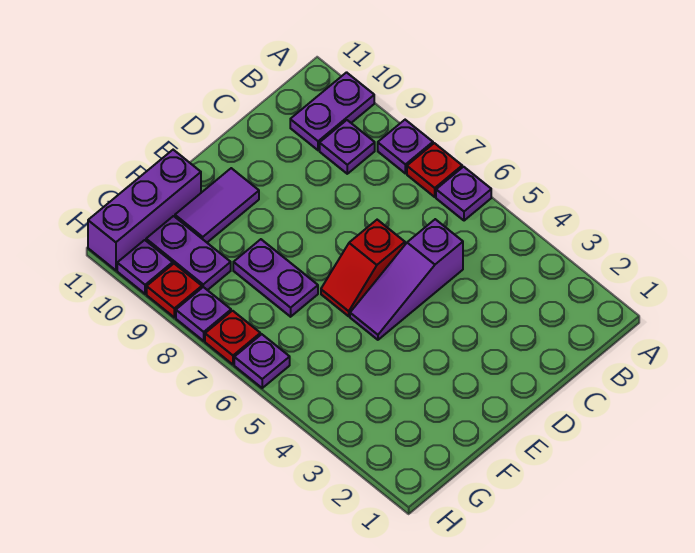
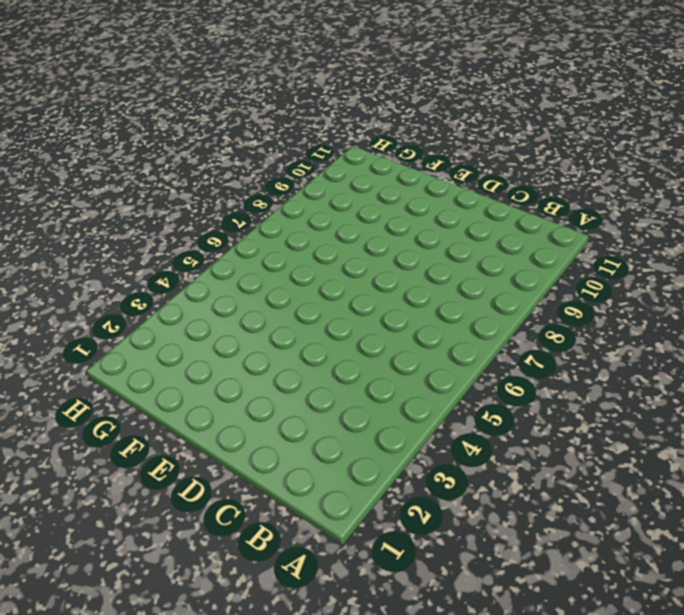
none -> purple 1x1 plate [436,167,491,221]
none -> red 1x1 plate [407,143,462,197]
none -> purple 1x1 plate [378,120,433,173]

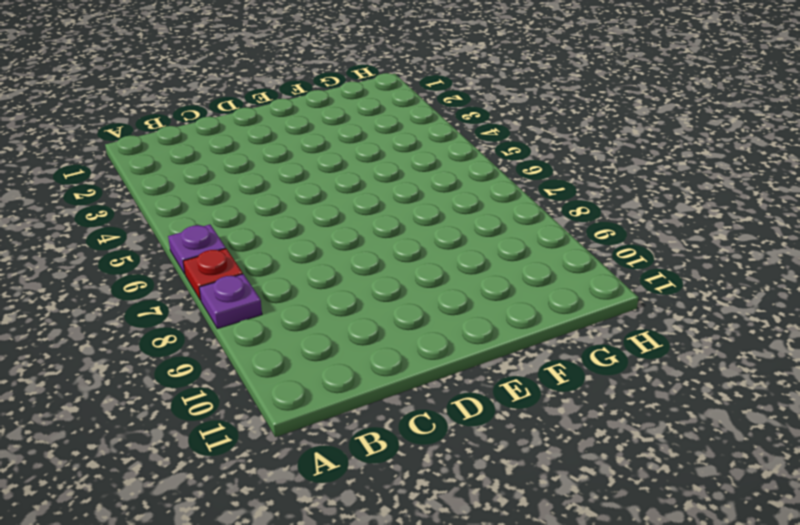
none -> purple 1x2 plate [290,72,374,150]
none -> purple 1x1 plate [320,120,375,174]
none -> purple 1x3 slope [350,219,463,340]

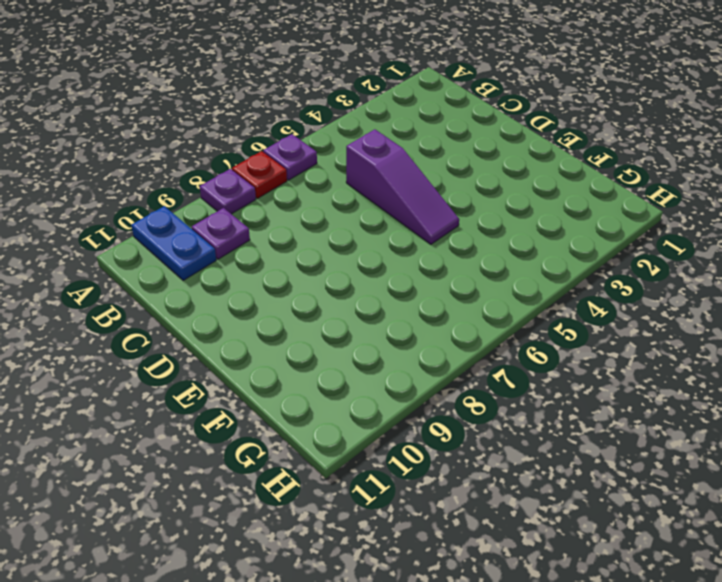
blue 1x2 plate [131,206,216,280] -> purple 1x2 plate [290,72,374,150]
none -> red 1x2 slope [321,220,405,316]
none -> purple 1x2 tile [175,168,259,242]
none -> purple 1x2 plate [233,239,318,317]

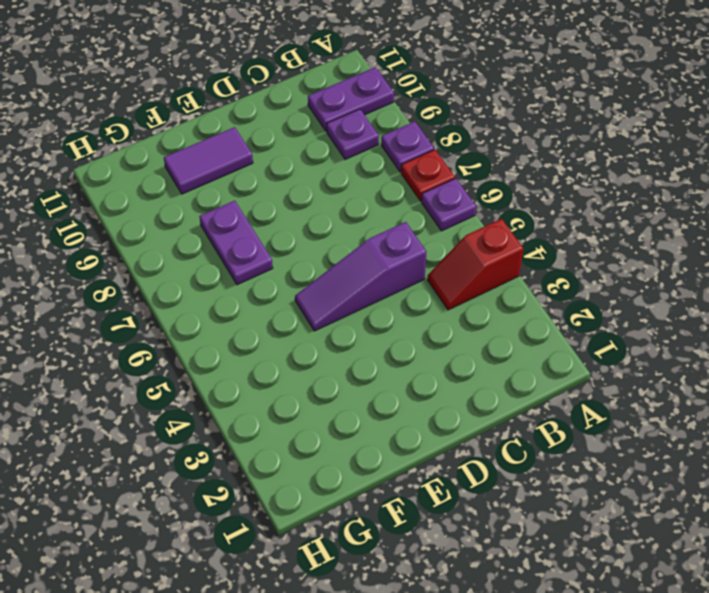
red 1x2 slope [427,219,523,310] -> red 1x2 slope moved to [321,220,405,316]
none -> purple 1x3 brick [88,150,201,270]
none -> purple 1x2 plate [146,216,231,290]
none -> purple 1x1 plate [234,334,290,388]

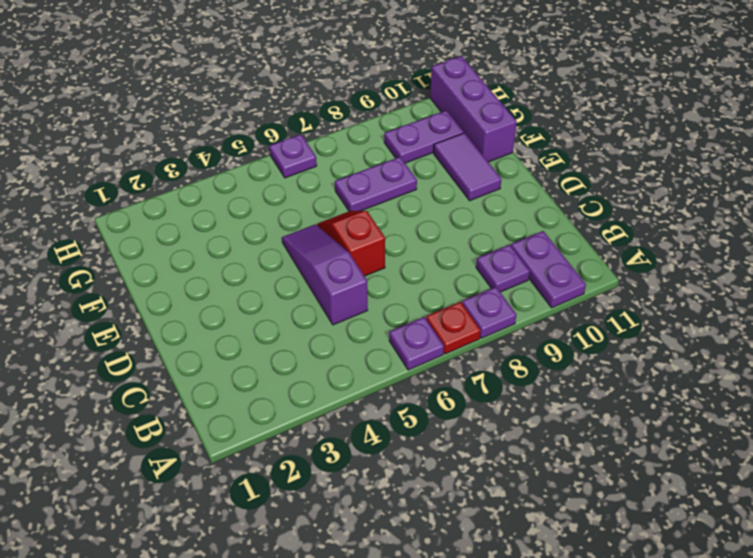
none -> red 1x1 plate [205,311,260,364]
none -> purple 1x1 plate [176,287,231,341]
none -> red 1x1 plate [147,264,202,317]

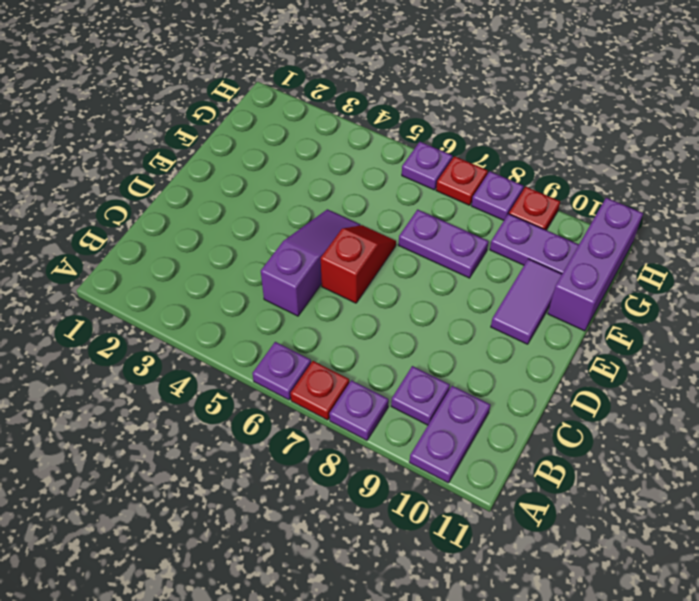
none -> purple 1x1 plate [117,240,173,294]

